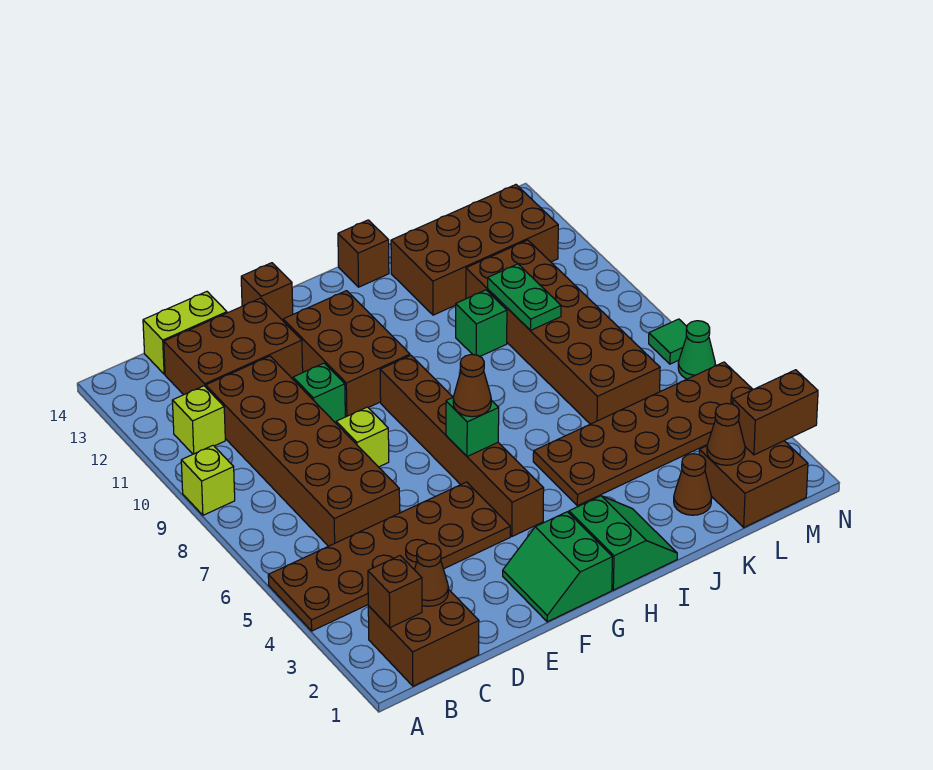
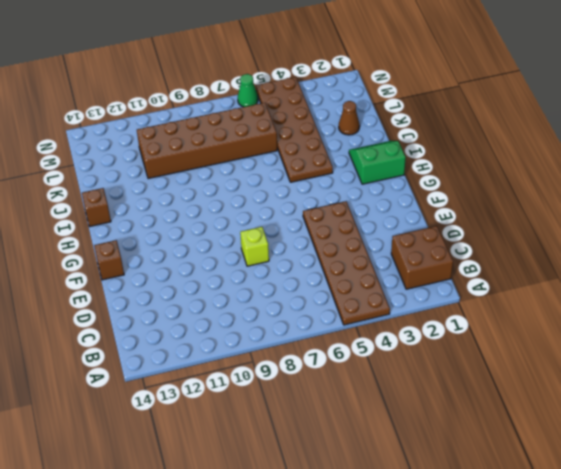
none -> lime 1x1 brick [181,445,235,515]
none -> lime 1x1 brick [172,386,225,454]
none -> brown 2x6 brick [206,356,400,546]
none -> brown 2x3 brick [164,298,303,395]

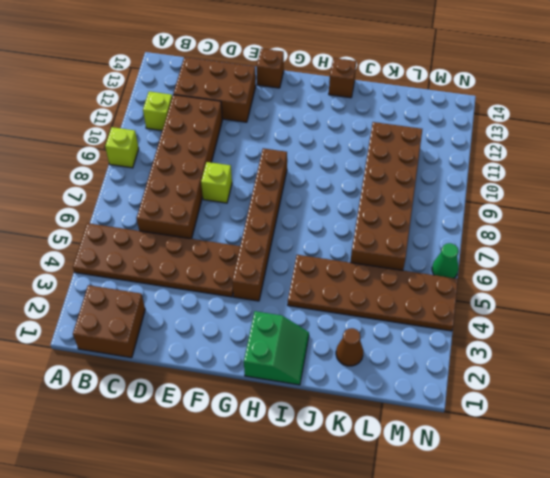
none -> lime 1x2 brick [143,292,227,374]
none -> green 1x1 brick [293,363,345,423]
none -> green 2x2 slope [503,512,612,622]
none -> brown 2x3 brick [283,291,410,417]

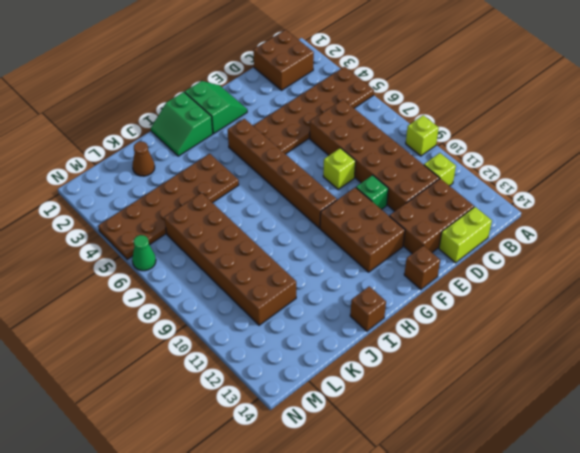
none -> green 1x1 brick [456,290,507,356]
none -> brown 2x4 brick [391,185,558,315]
none -> brown 2x2 brick [699,441,808,527]
none -> green 1x1 tile [649,319,687,364]

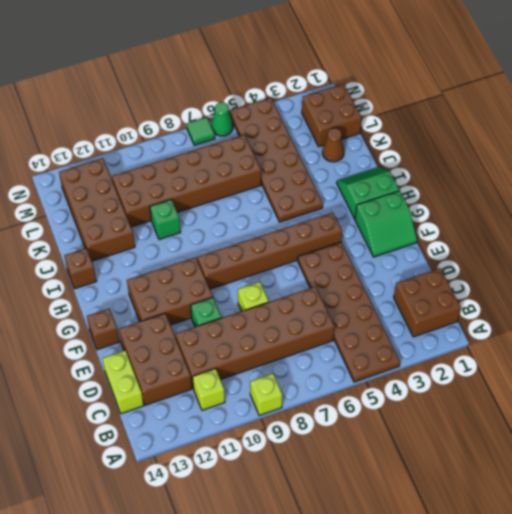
none -> brown 1x1 brick [368,556,422,627]
none -> brown 1x1 cone [415,543,448,606]
none -> green 1x1 brick [446,398,499,457]
none -> green 1x2 plate [488,264,561,330]

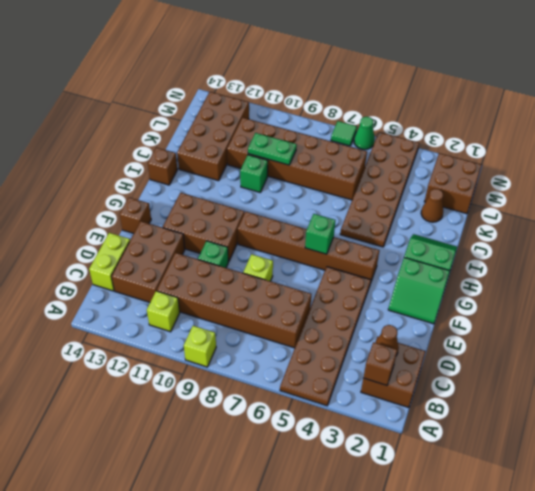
none -> brown 1x1 cone [707,403,745,465]
none -> brown 1x2 brick [733,370,818,455]
none -> brown 1x1 cone [453,354,491,417]

